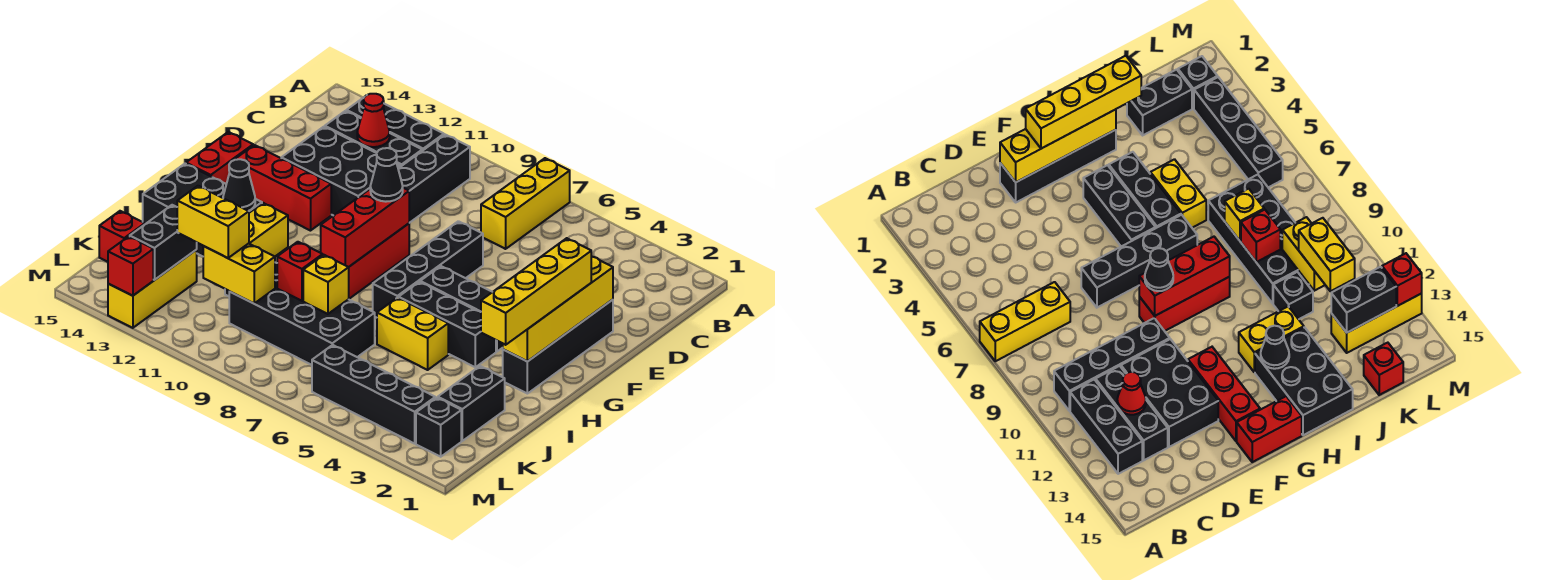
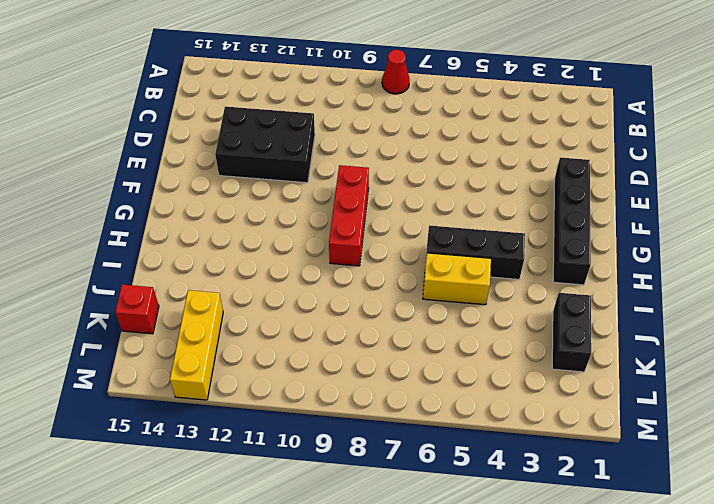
red 1x1 cone [382,50,410,94] -> red 1x1 cone moved to [357,94,390,147]
none -> yellow 1x3 brick [481,158,570,249]
none -> black 1x4 brick [398,135,470,223]
none -> black 1x3 brick [346,98,444,151]
none -> black 1x3 brick [325,111,422,166]

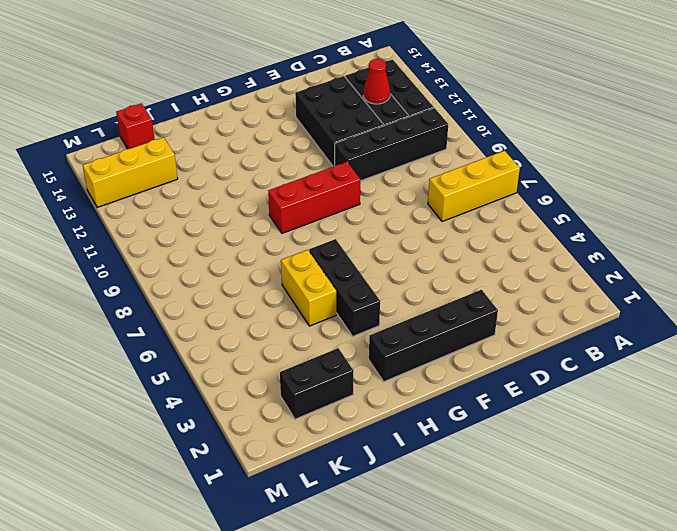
none -> black 1x4 brick [373,221,483,318]
none -> red 1x3 brick [234,145,331,231]
none -> red 1x2 brick [186,132,253,184]
none -> black 1x3 brick [420,266,503,351]

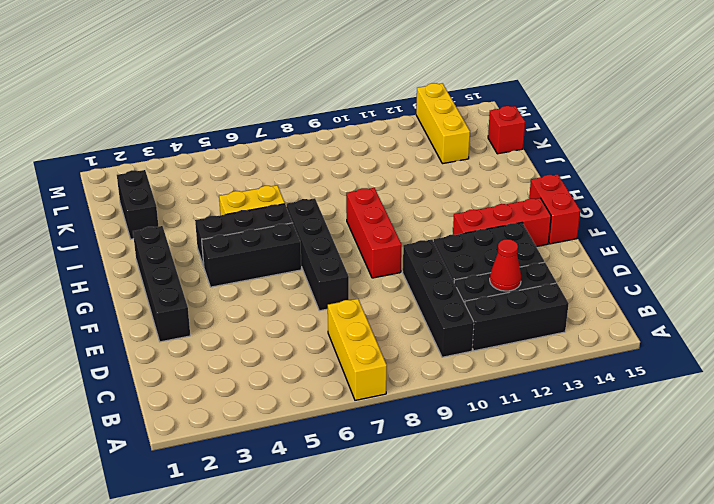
none -> yellow 1x2 brick [249,203,288,256]
none -> black 2x3 brick [143,164,262,256]
none -> black 2x4 brick [229,263,375,365]
none -> black 1x1 brick [1273,272,1313,319]

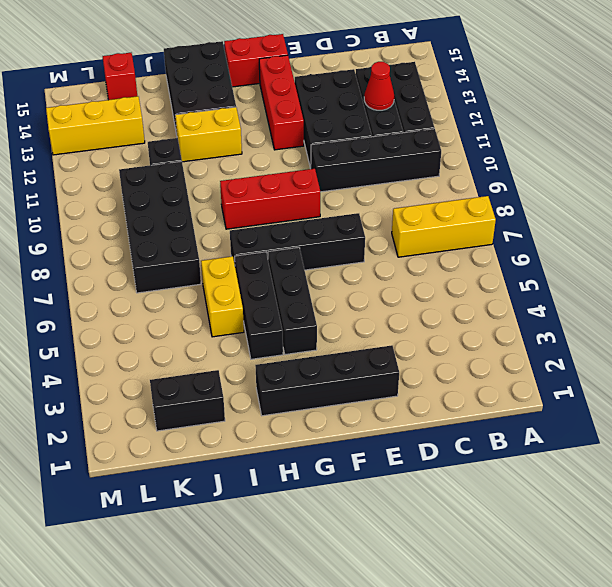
none -> black 1x1 brick [416,398,461,457]
none -> black 1x4 brick [312,345,435,444]
none -> yellow 1x4 brick [503,257,613,361]
none -> red 1x3 brick [321,188,409,267]

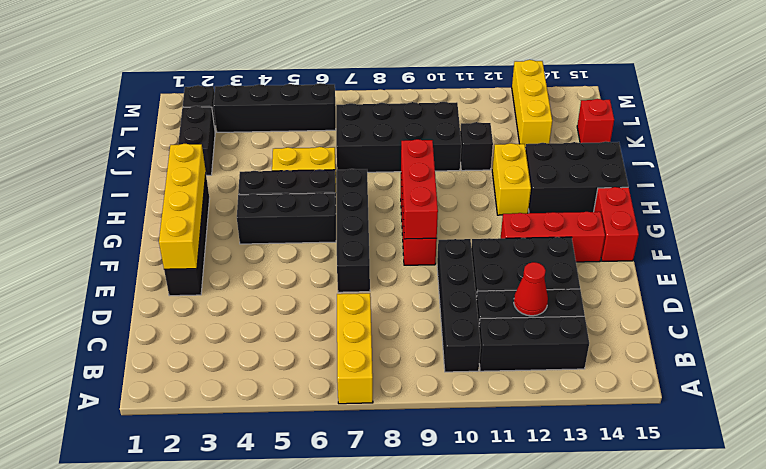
none -> black 1x1 cone [223,159,255,211]
none -> yellow 1x1 brick [303,255,349,314]
none -> red 1x1 brick [277,242,323,301]
none -> yellow 1x2 brick [203,243,275,303]

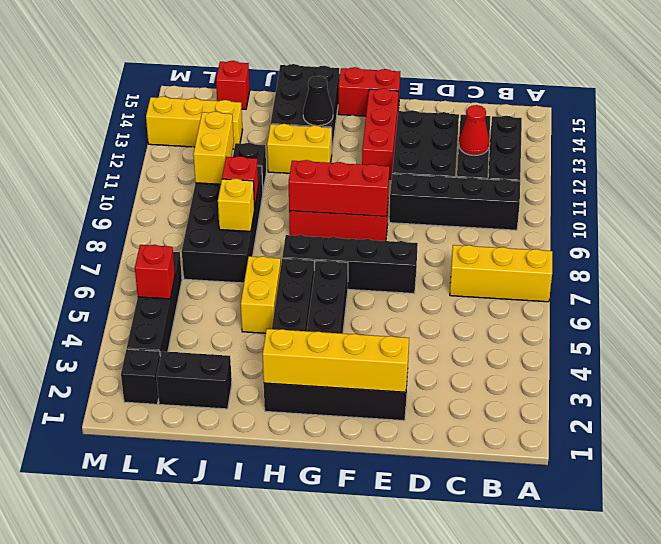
red 1x1 brick [135,245,175,299] -> red 1x1 brick moved to [108,236,153,296]
none -> black 1x2 brick [130,205,197,280]
none -> yellow 1x4 brick [481,238,592,345]
none -> black 1x1 cone [370,148,403,202]
none -> yellow 1x2 brick [177,186,249,258]

